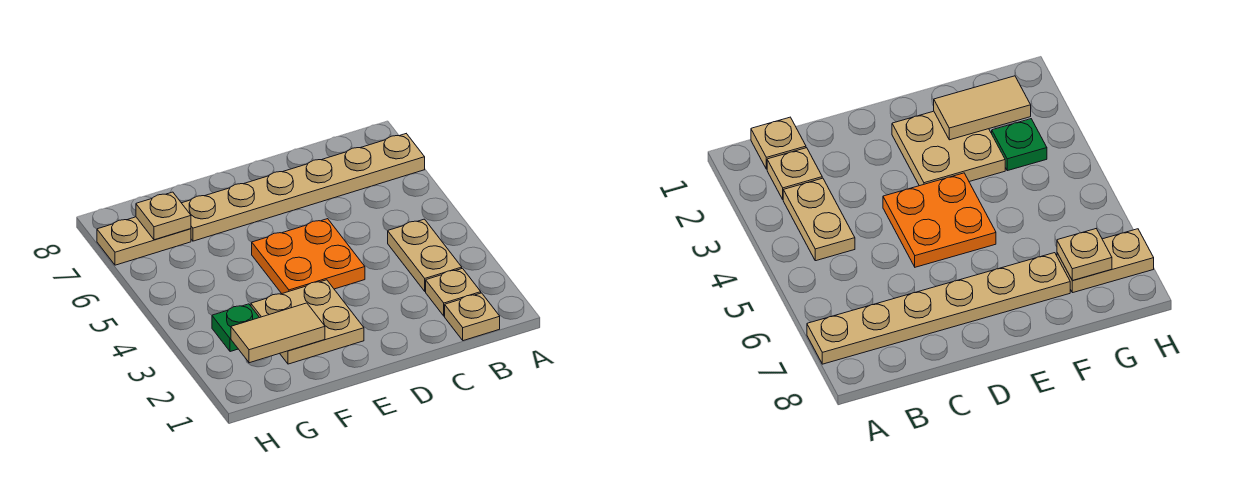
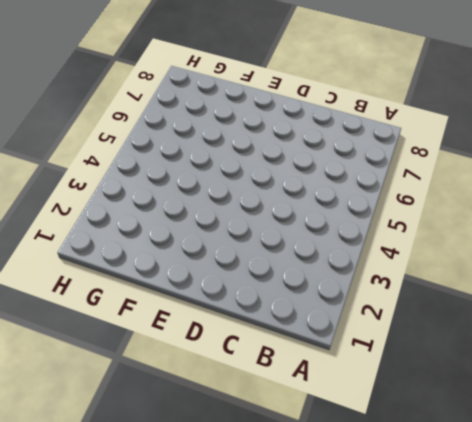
none -> tan 1x6 plate [182,134,425,241]
none -> tan 1x1 plate [445,293,500,341]

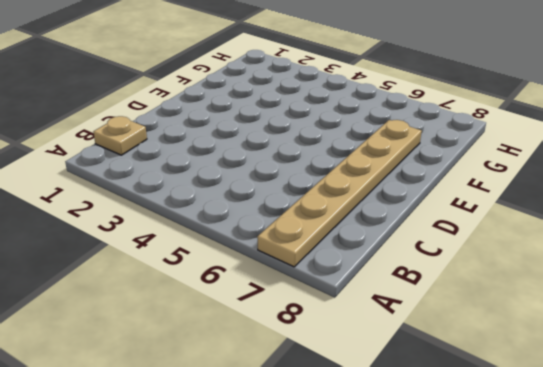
none -> tan 1x1 plate [426,268,481,316]
none -> tan 1x2 plate [388,219,462,291]

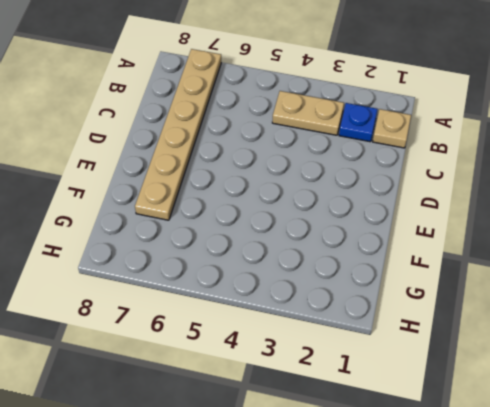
blue 1x1 plate [339,103,377,142] -> tan 1x1 plate [426,268,481,316]
none -> orange 2x2 plate [252,219,365,294]
none -> tan 2x2 plate [251,280,364,364]

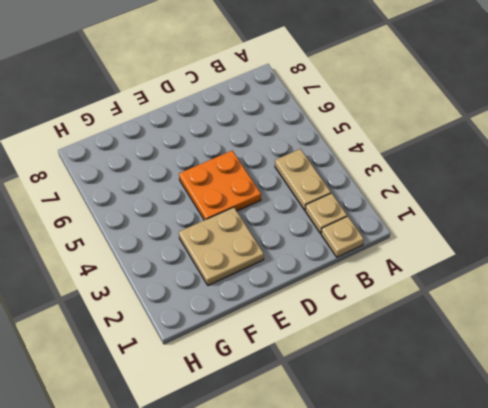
none -> tan 1x6 plate [182,134,425,241]
none -> green 1x1 plate [212,304,260,352]

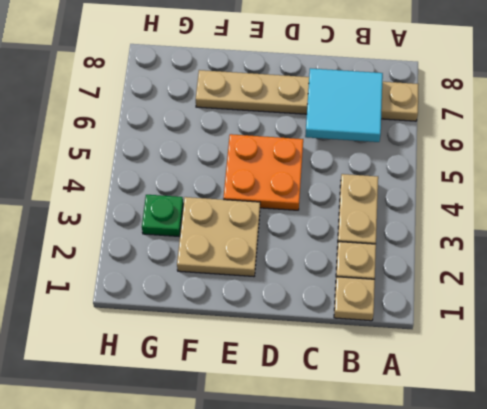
cyan 2x2 tile [305,68,383,142] -> none
none -> tan 1x2 plate [97,217,191,265]
none -> tan 1x2 tile [231,303,325,363]

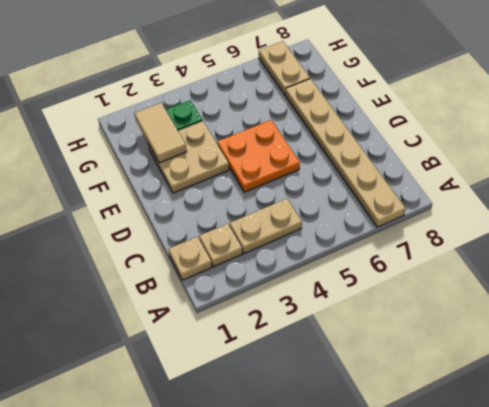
none -> tan 1x1 plate [136,192,191,240]

